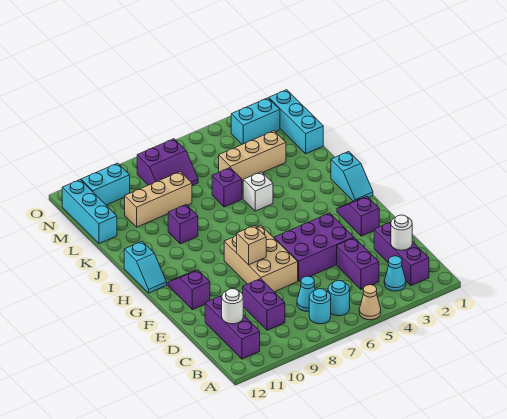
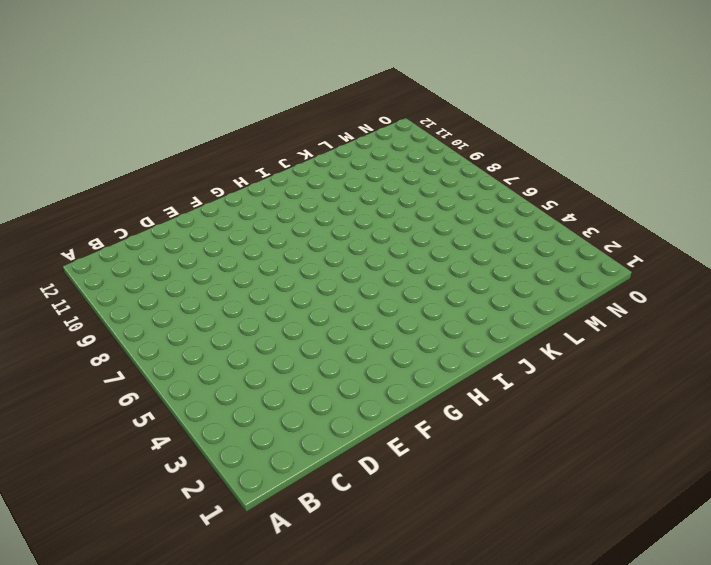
none -> tan 1x1 cone [359,285,381,320]
none -> purple 1x3 brick [374,222,429,286]
none -> cyan 1x1 cone [384,256,406,291]

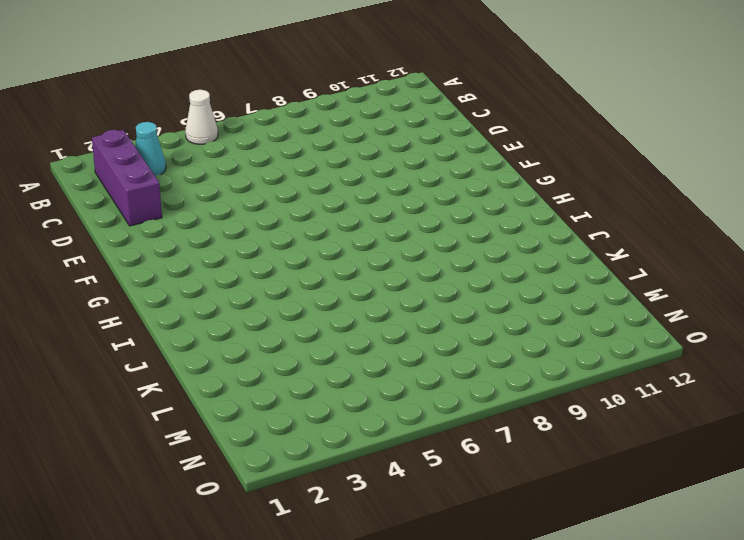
white 1x1 cone [185,90,218,144] -> tan 1x1 cone [359,285,381,320]
none -> cyan 1x1 round brick [328,281,350,316]
none -> cyan 1x1 round brick [309,289,331,324]
none -> purple 1x3 brick [205,296,260,359]

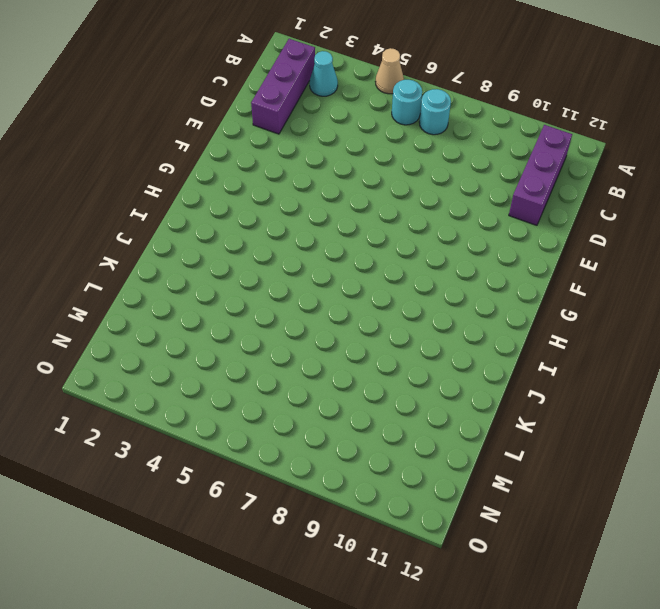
none -> purple 1x2 brick [337,238,379,289]
none -> cyan 1x1 cone [297,276,315,311]
none -> purple 1x2 brick [243,279,285,330]

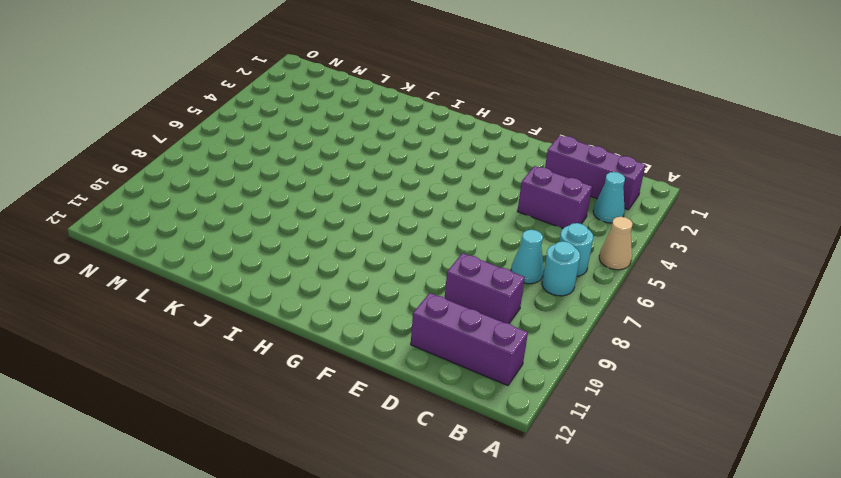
none -> purple 2x3 brick [274,213,354,281]
none -> tan 2x3 brick [224,225,298,292]
none -> purple 1x2 slope [337,197,379,236]

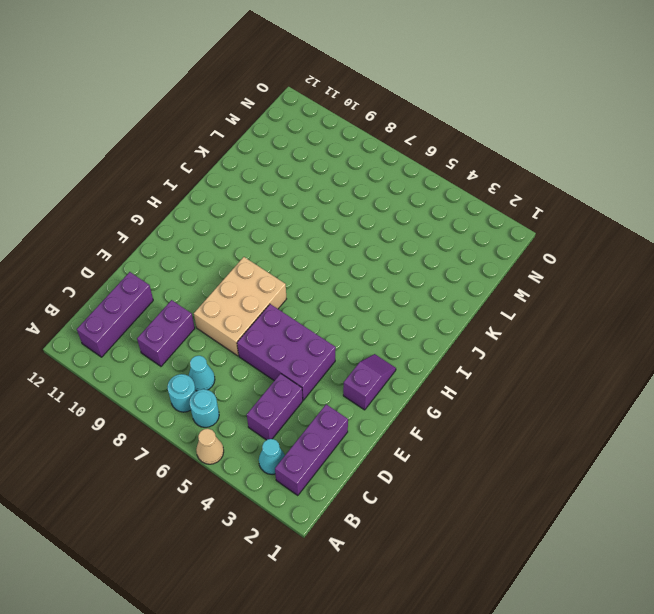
none -> purple 1x2 slope [168,270,210,310]
none -> cyan 1x2 slope [331,152,373,201]
none -> cyan 1x2 slope [124,241,167,293]

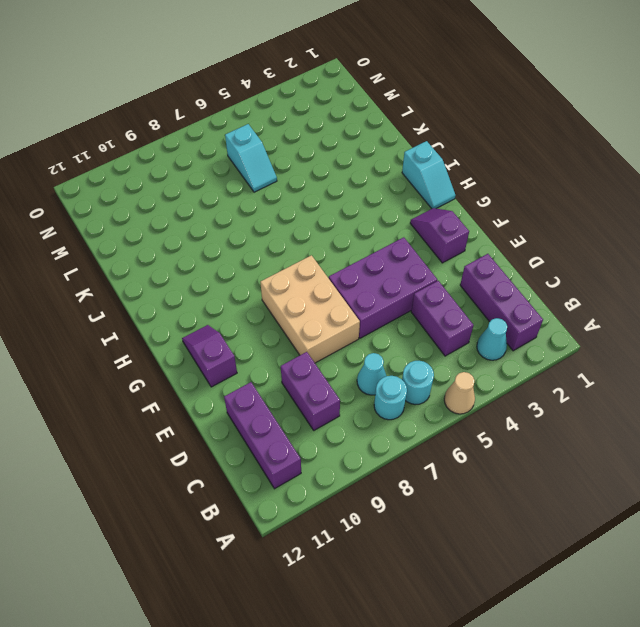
cyan 1x2 slope [225,124,277,192] -> cyan 1x2 slope moved to [124,241,167,293]
none -> white 1x1 brick [243,172,273,211]
none -> purple 1x1 brick [168,205,198,244]
none -> purple 1x1 brick [212,168,242,207]

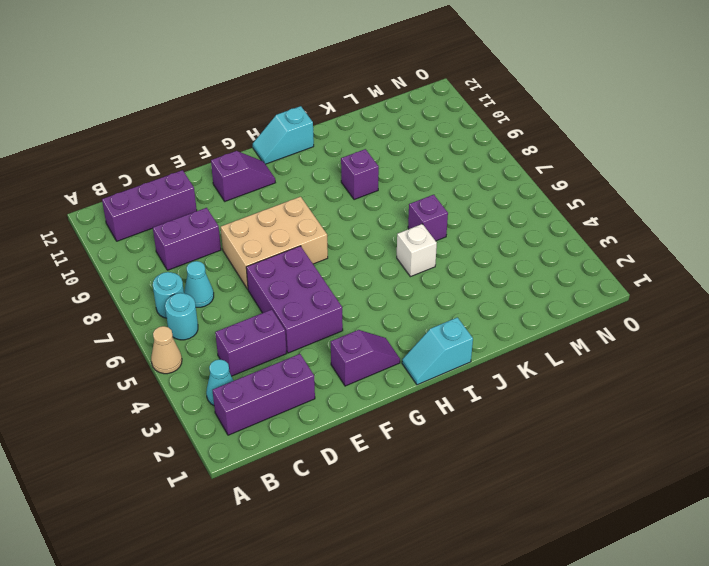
none -> cyan 1x3 brick [269,90,323,154]
none -> tan 1x3 brick [219,131,286,181]
none -> tan 1x3 brick [125,172,192,227]

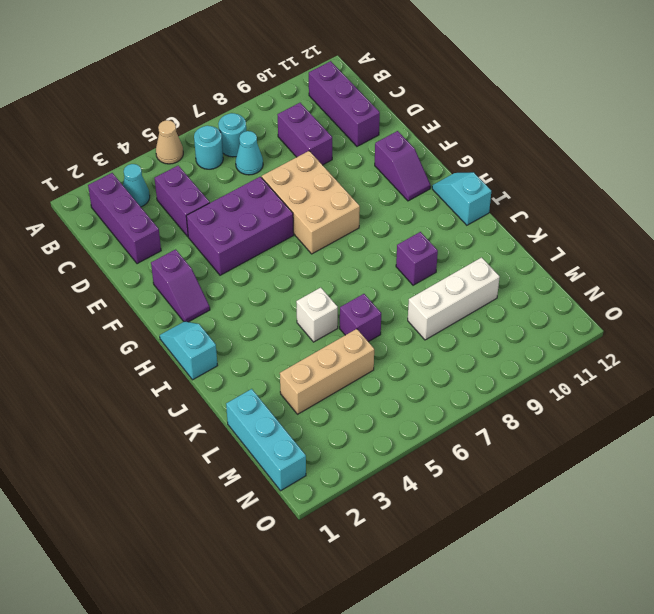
white 1x3 brick [408,257,500,340] -> tan 1x3 brick [125,172,192,227]
none -> cyan 1x3 brick [62,180,117,244]
none -> purple 2x2 slope [137,139,198,185]
none -> cyan 1x2 brick [231,98,280,144]

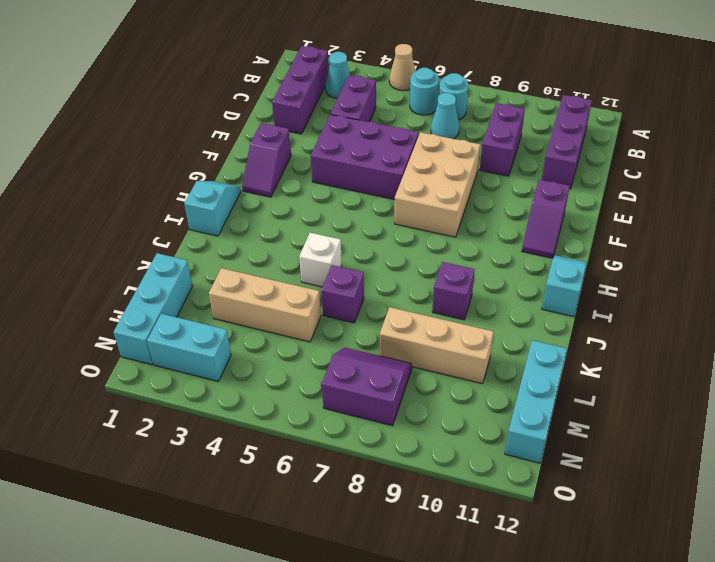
none -> cyan 1x2 brick [81,163,130,205]
none -> white 1x1 round brick [391,215,412,250]
none -> white 1x1 round brick [222,289,243,324]

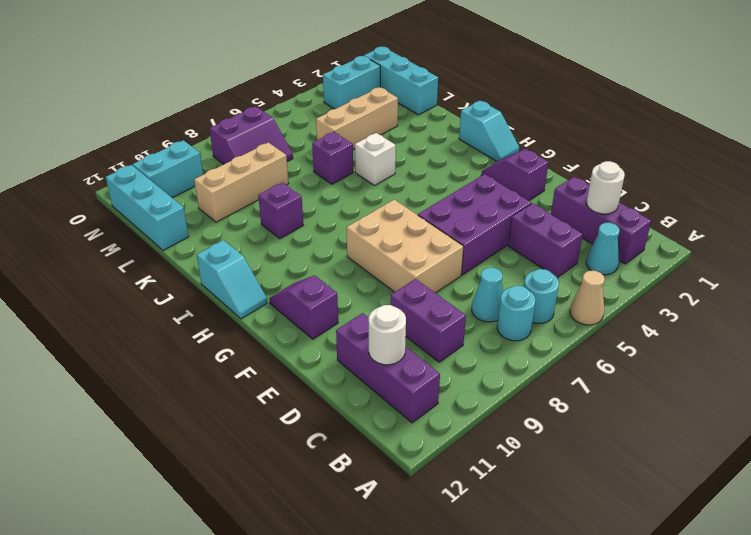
none -> tan 1x1 brick [237,225,266,265]

